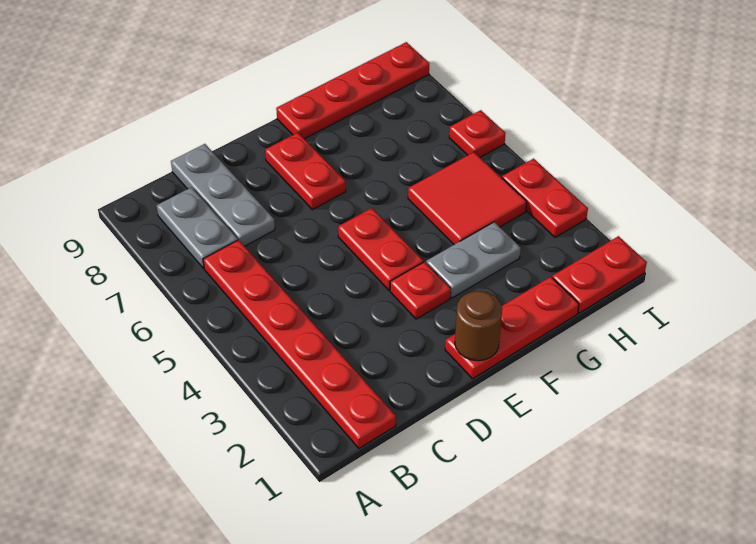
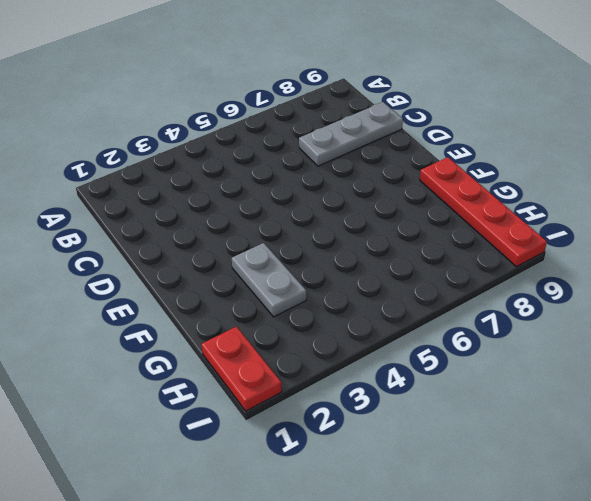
none -> red 1x6 plate [203,240,396,448]
none -> grey 1x2 plate [157,187,238,268]
none -> red 1x3 plate [445,277,579,379]

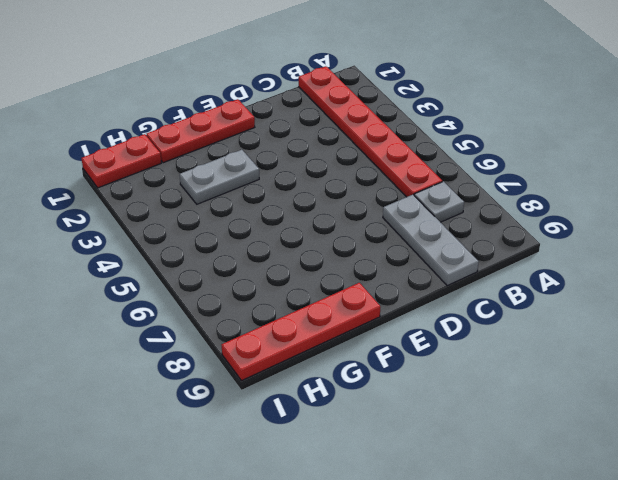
grey 1x1 plate [414,182,464,222] -> grey 1x2 plate [157,187,238,268]
none -> red 1x1 plate [390,262,451,319]
none -> red 1x2 plate [338,208,423,291]
none -> red 1x2 plate [265,133,346,210]

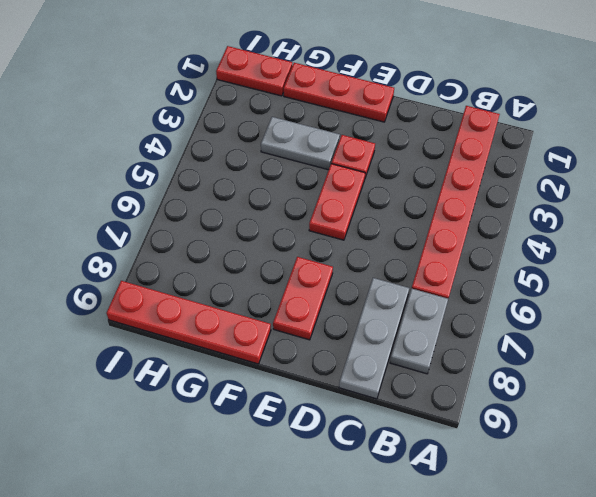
none -> red 2x2 tile [408,152,527,245]
none -> red 1x2 plate [502,159,588,237]
none -> red 1x1 plate [449,110,506,157]

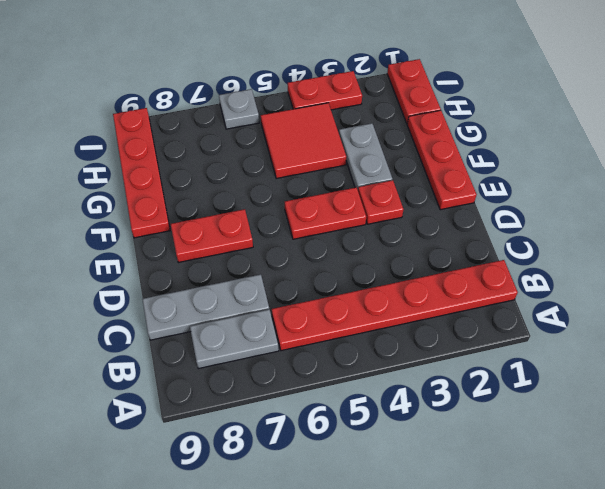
grey 1x1 plate [219,89,259,129] -> red 1x1 plate [449,110,506,157]
none -> brown 1x1 round brick [455,291,502,361]

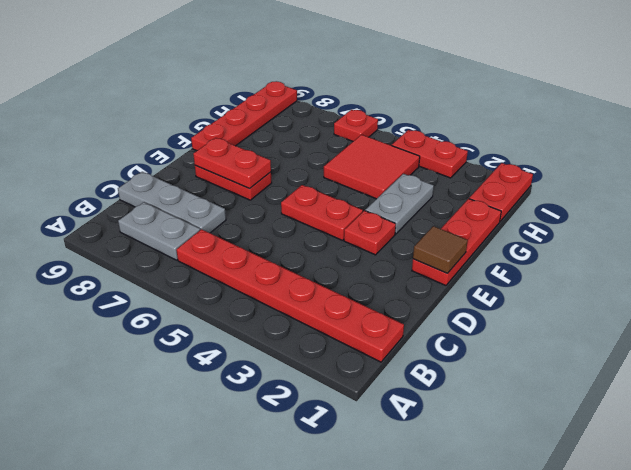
brown 1x1 tile [413,226,468,273] -> brown 1x1 round brick [455,291,502,361]
red 1x2 plate [193,138,271,189] -> none

